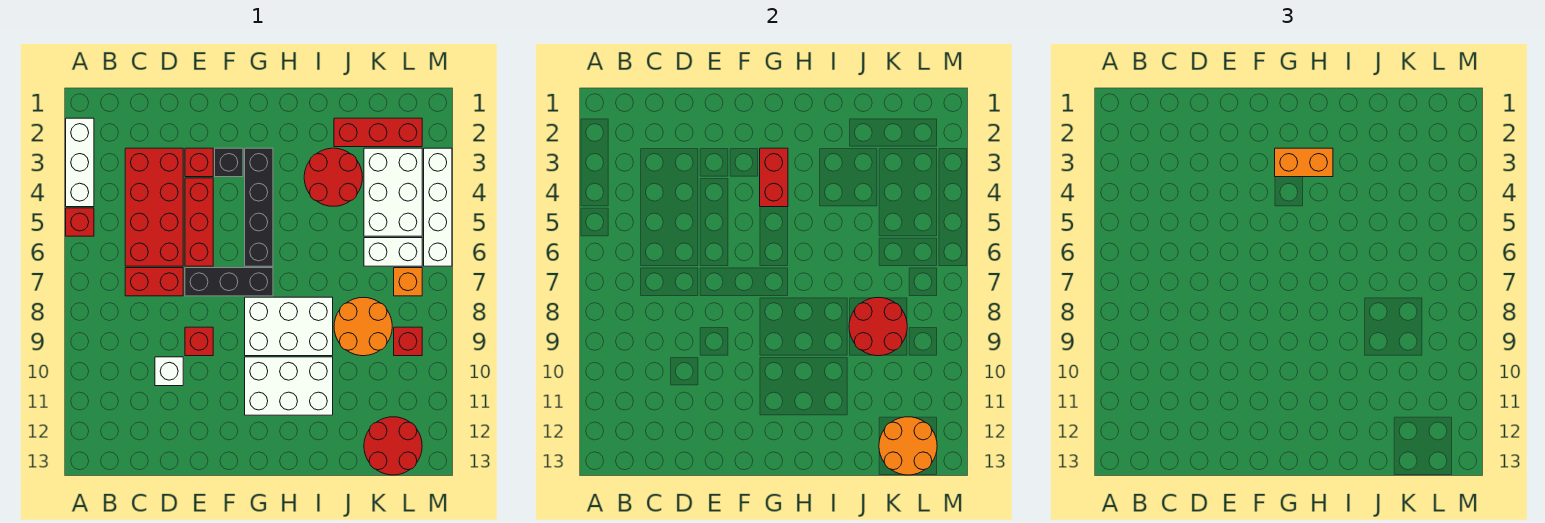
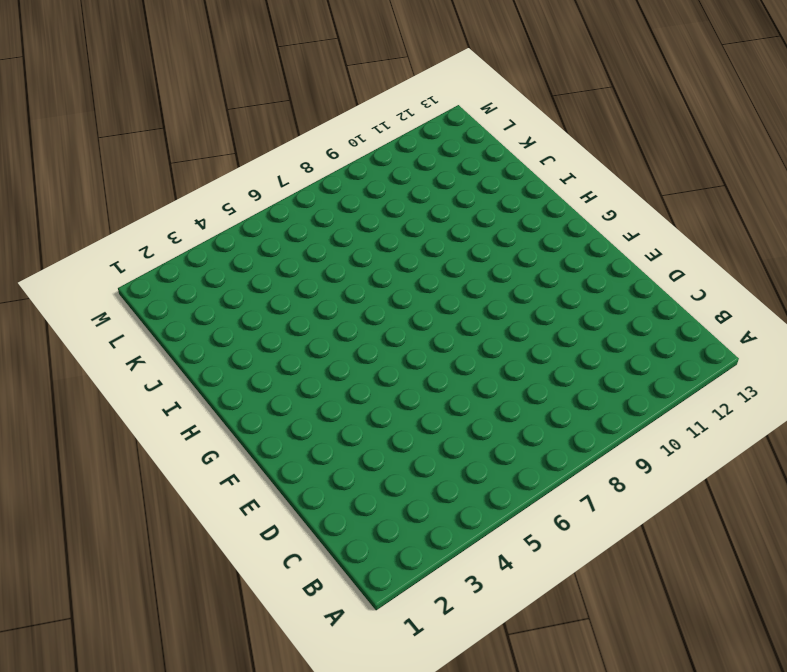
none -> white 1x3 brick [66,118,94,207]
none -> red 1x1 brick [66,208,94,236]
none -> red 2x4 brick [125,148,183,266]

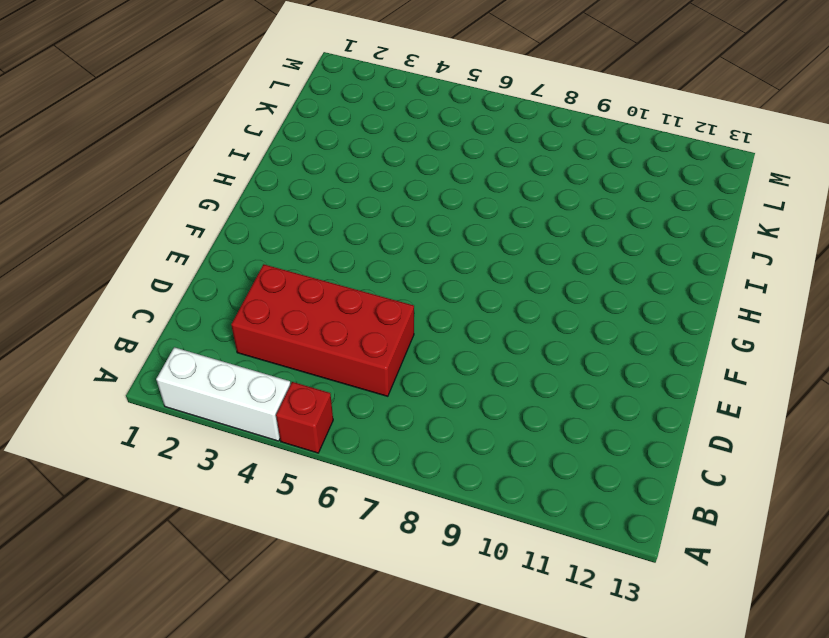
none -> red 1x2 brick [125,268,183,296]
none -> white 1x1 brick [155,357,183,386]
none -> red 1x1 brick [185,148,213,177]

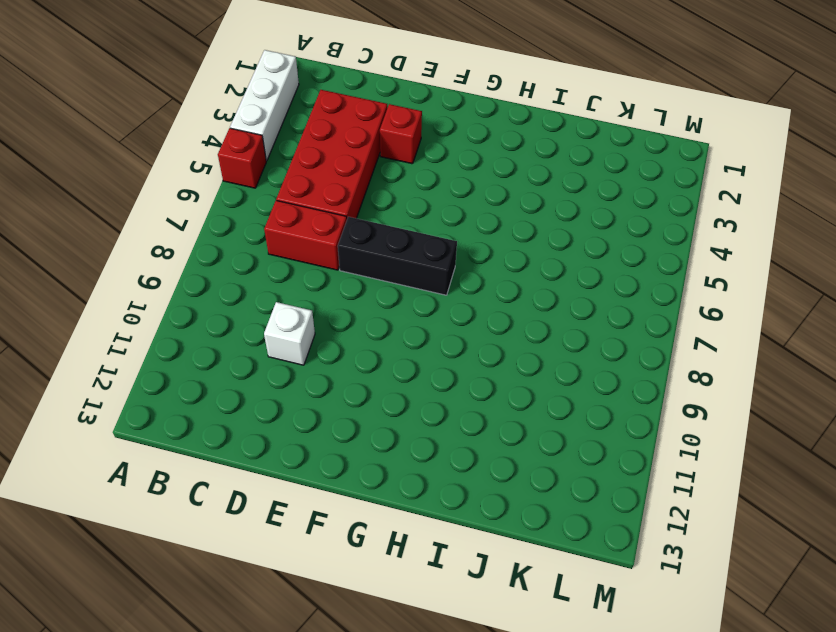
none -> red 1x3 brick [185,178,213,266]
none -> red 1x1 brick [185,327,213,356]
none -> black 1x1 brick [215,148,243,177]

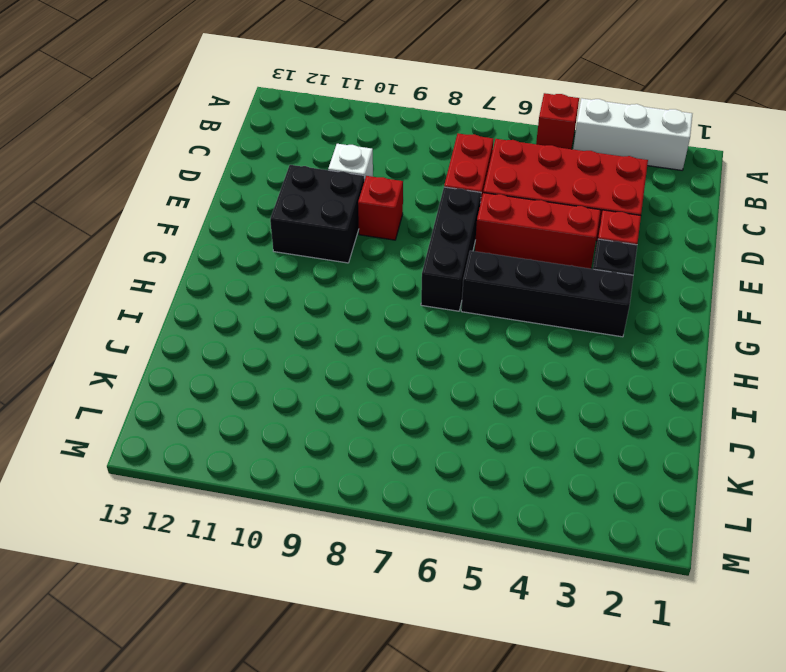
black 2x2 brick [270,165,364,263] -> none
none -> white 2x3 brick [245,297,333,356]
none -> white 2x3 brick [245,357,333,415]
none -> red 2x2 round brick [304,148,363,206]

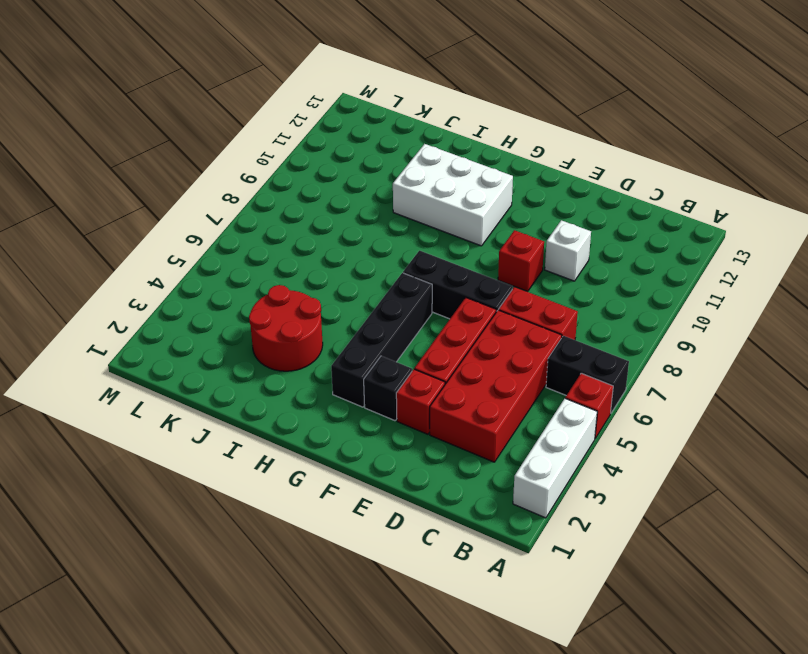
black 1x2 brick [546,336,629,413] -> none
none -> white 2x3 brick [245,297,333,356]
none -> red 1x3 brick [334,118,422,147]
none -> orange 2x2 round brick [334,297,392,356]

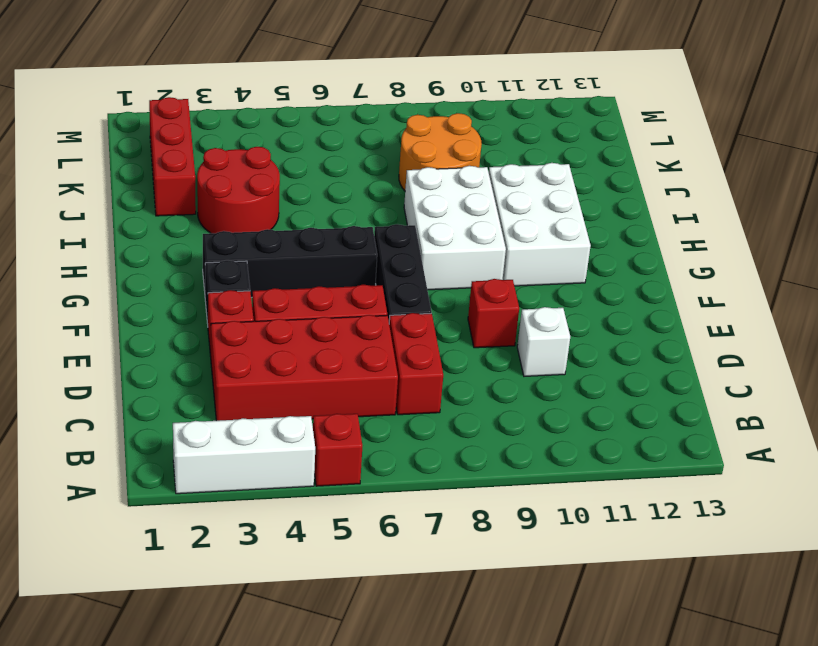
none -> white 2x3 brick [364,148,422,236]
none -> white 1x2 brick [364,238,422,266]
none -> red 2x2 round brick [364,417,422,475]

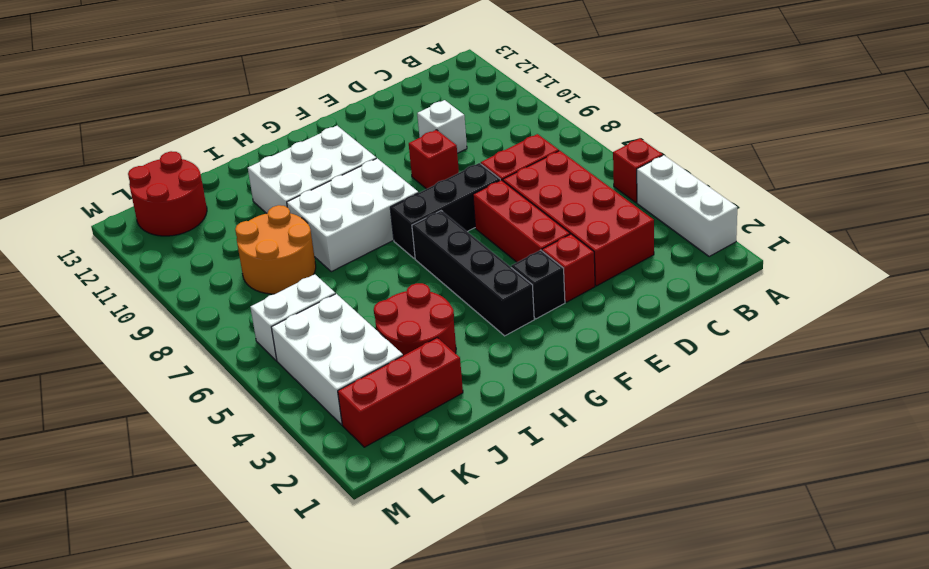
none -> orange 1x1 brick [394,268,422,296]
none -> red 1x1 brick [394,327,422,356]
none -> white 1x4 brick [424,148,452,266]

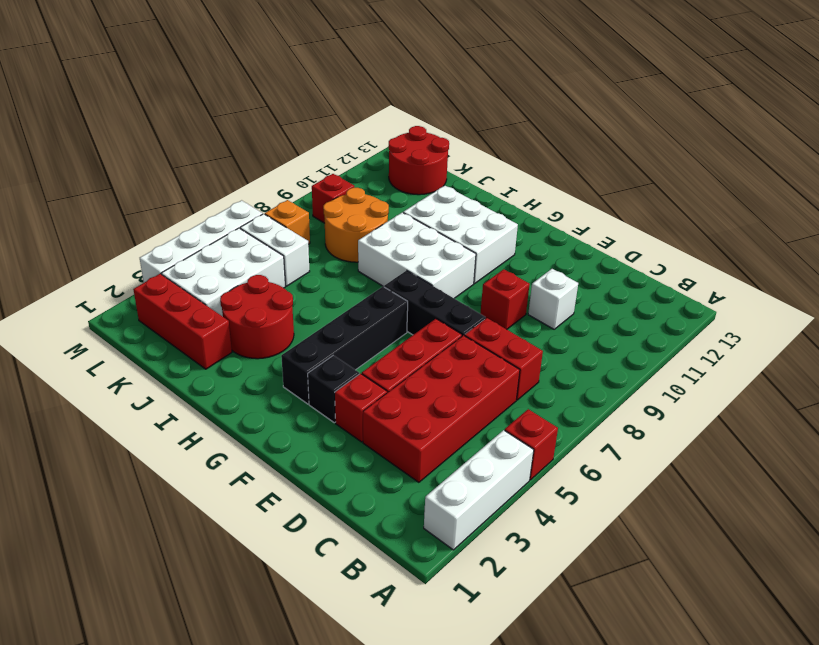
none -> red 1x2 brick [760,148,788,207]
none -> red 2x2 round brick [849,297,907,356]
none -> orange 2x2 round brick [879,417,937,475]

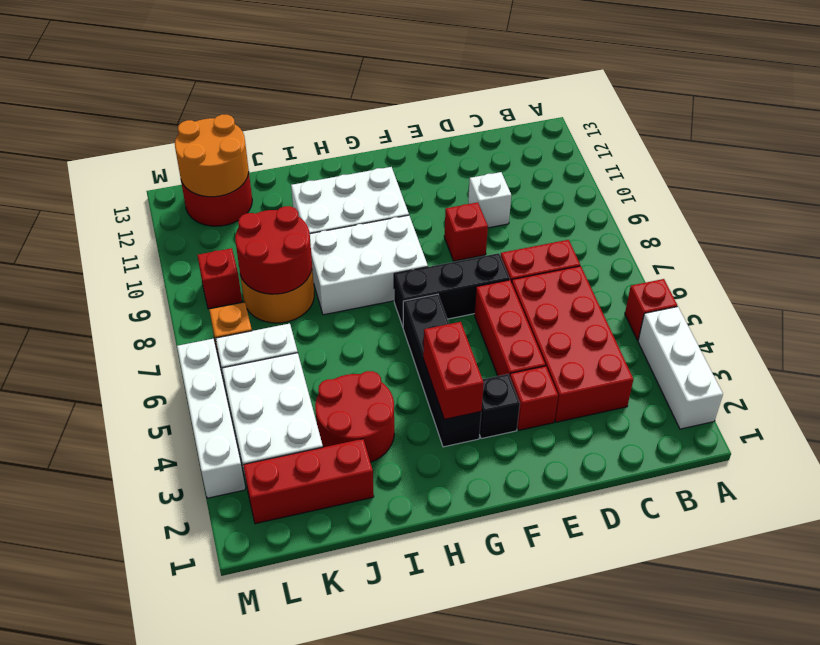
none -> orange 1x2 brick [1275,148,1333,177]

